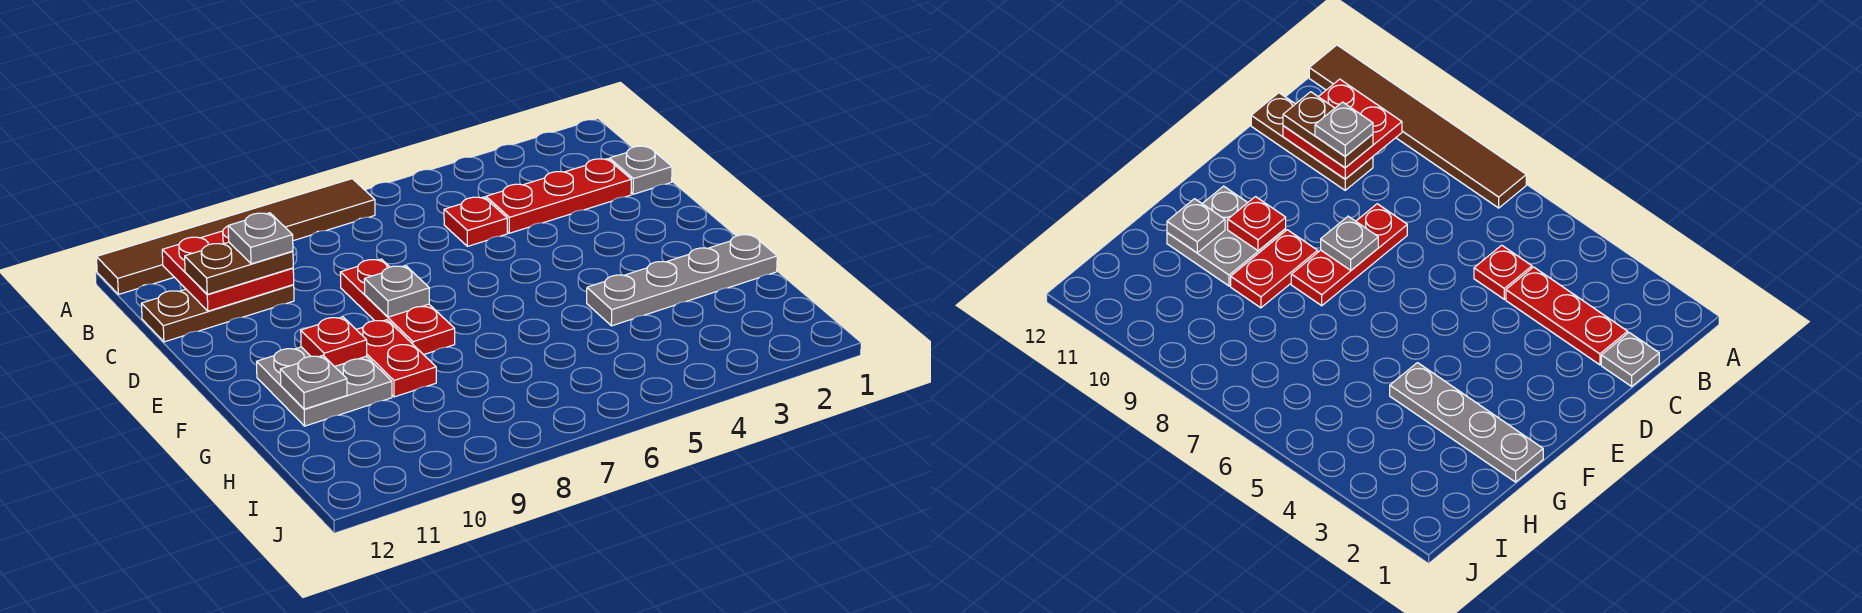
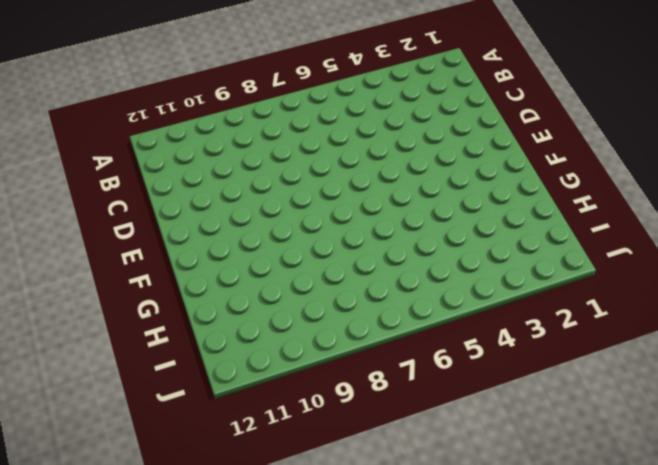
none -> brown 1x6 tile [96,179,375,294]
none -> grey 1x1 plate [609,146,672,194]
none -> red 1x3 plate [486,159,631,233]

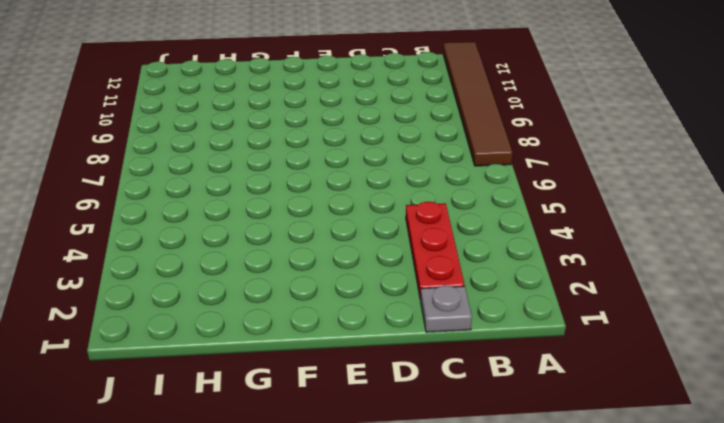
none -> red 1x1 plate [444,197,507,246]
none -> brown 1x3 plate [141,285,294,342]
none -> red 1x3 plate [340,259,455,355]

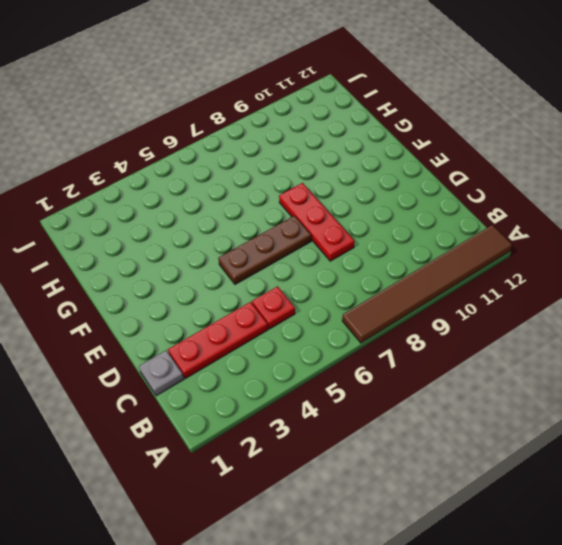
brown 1x3 plate [218,216,311,284] -> brown 1x3 plate moved to [141,285,294,342]
none -> red 1x2 plate [356,320,436,397]
none -> grey 2x2 plate [257,347,392,426]
none -> grey 1x4 plate [587,234,777,326]

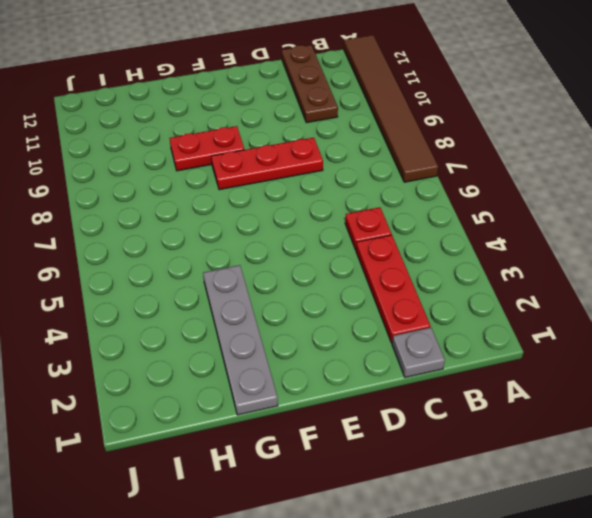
none -> grey 2x2 plate [257,347,392,426]
none -> red 2x2 plate [162,226,294,311]
none -> grey 1x1 plate [364,266,429,317]

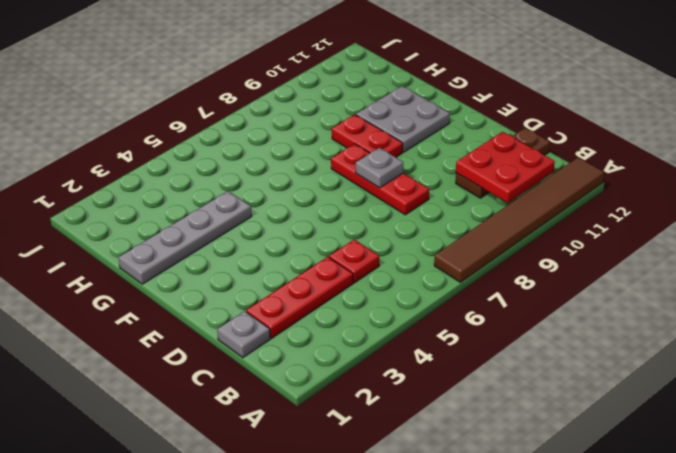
none -> red 1x1 plate [301,317,367,367]
none -> grey 1x1 plate [280,355,347,409]
none -> brown 1x2 plate [185,242,293,294]

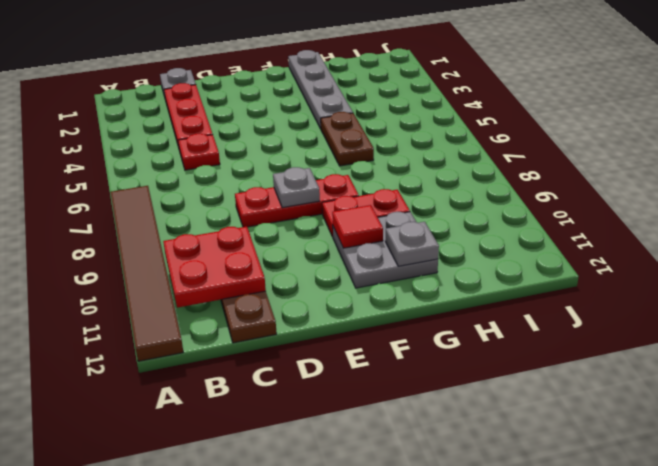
red 1x1 tile [332,205,383,248] -> red 1x1 plate [301,317,367,367]
brown 1x2 plate [321,112,374,166] -> brown 1x2 plate moved to [185,242,293,294]
none -> grey 1x1 plate [228,213,293,264]

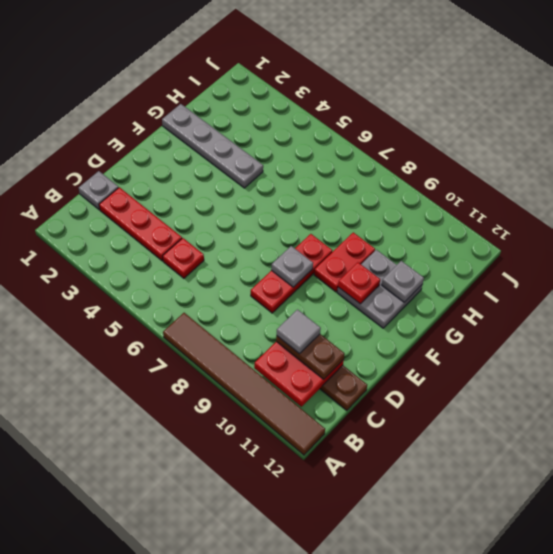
grey 1x1 tile [277,310,321,354] -> grey 1x1 plate [228,213,293,264]

